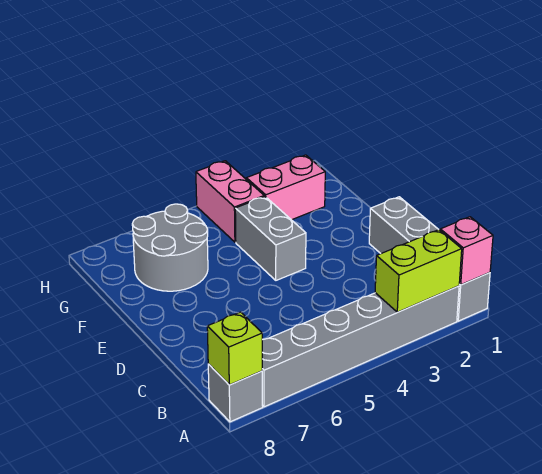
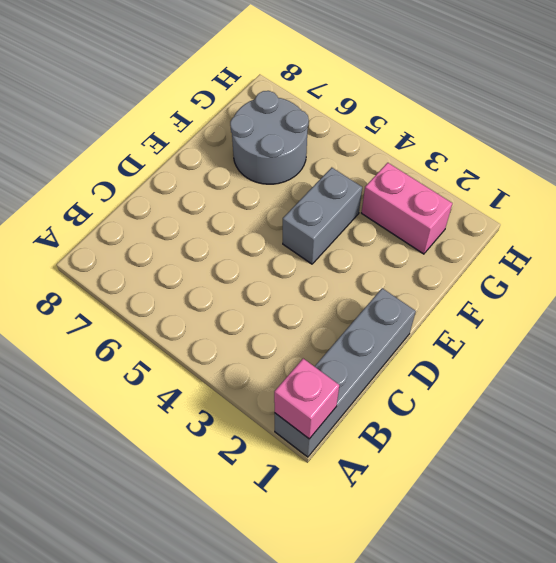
none -> grey 1x6 brick [262,286,459,407]
none -> grey 1x1 brick [208,364,263,422]

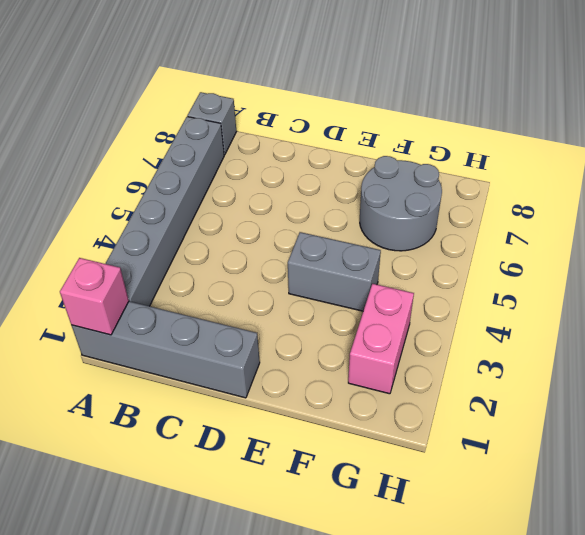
none -> pink 1x2 brick [196,161,264,242]
none -> lime 1x2 brick [375,230,462,312]

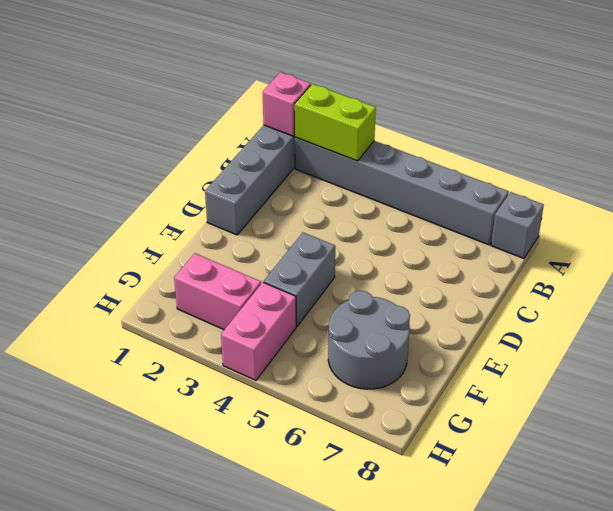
none -> lime 1x1 brick [207,312,262,385]

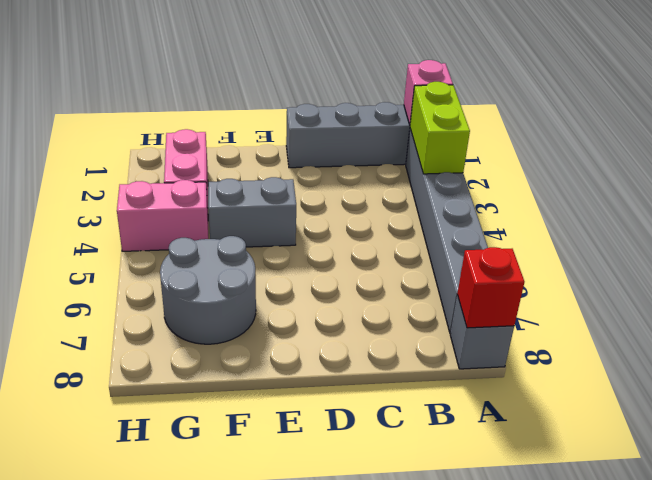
red 1x1 brick [457,247,524,328] -> lime 1x1 brick [207,312,262,385]

